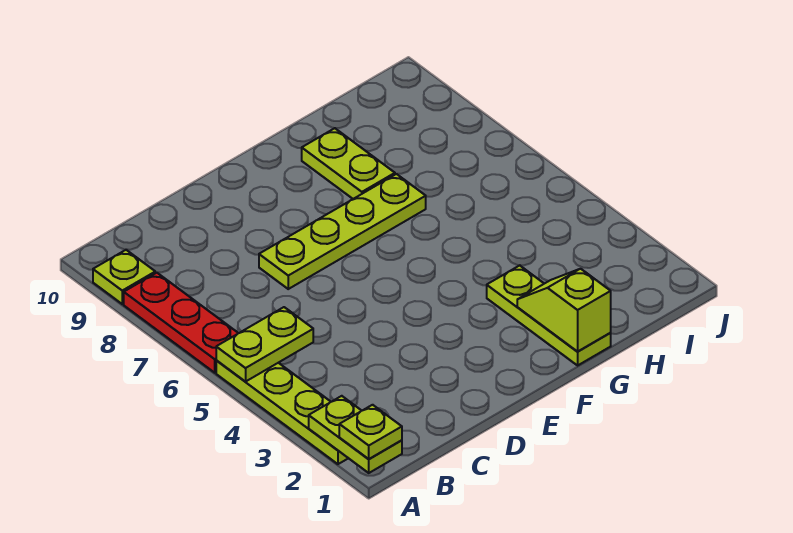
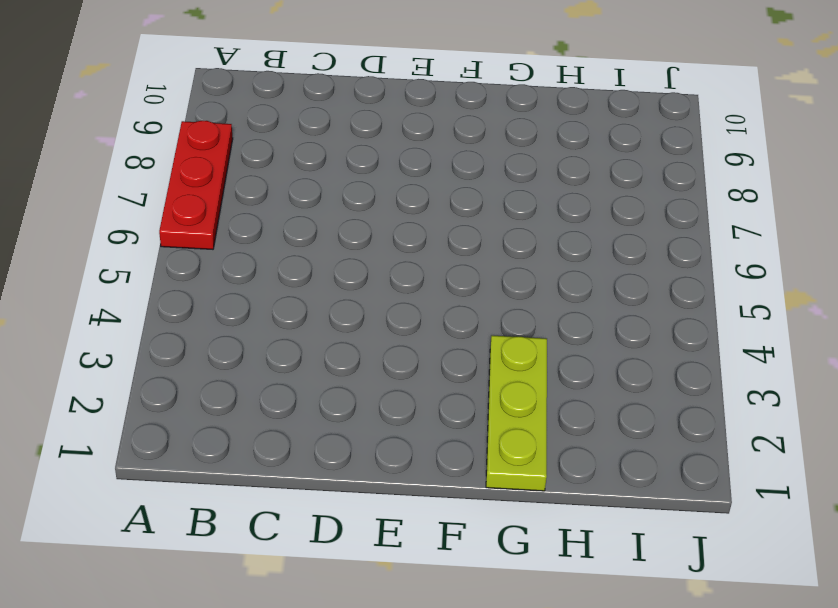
none -> lime 1x4 plate [216,360,348,464]
none -> lime 1x1 plate [93,250,155,304]

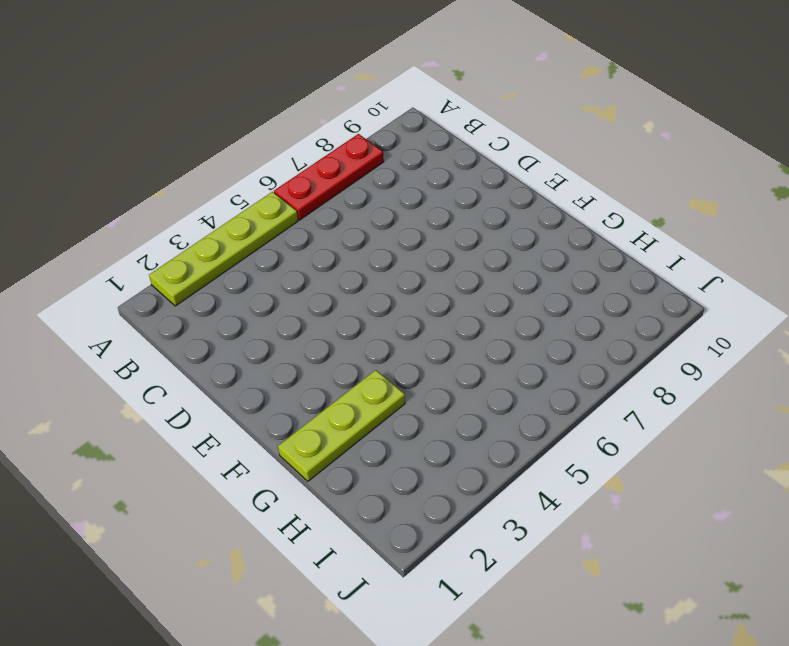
none -> lime 1x1 plate [93,250,155,304]
none -> lime 1x4 plate [259,174,426,289]

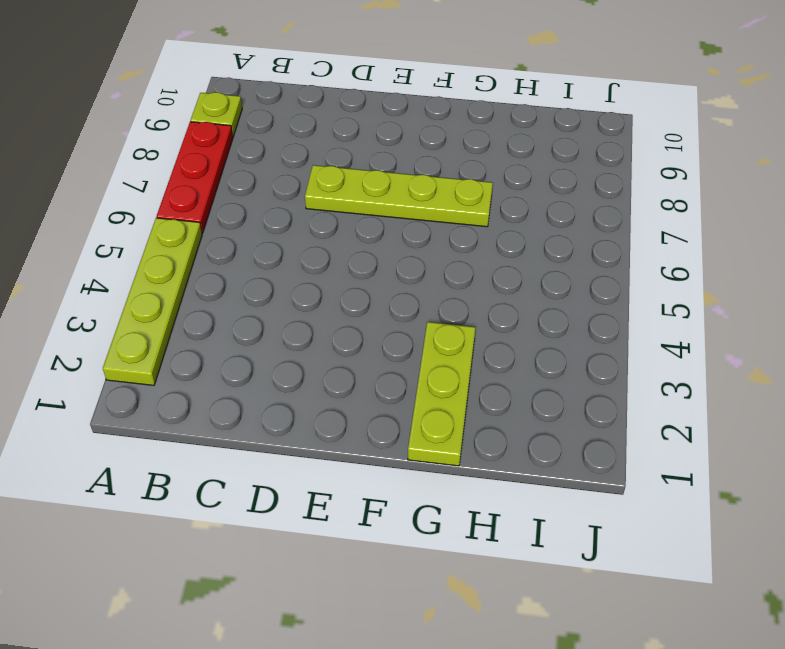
none -> lime 1x2 plate [302,128,395,199]
none -> lime 1x2 plate [309,396,402,473]

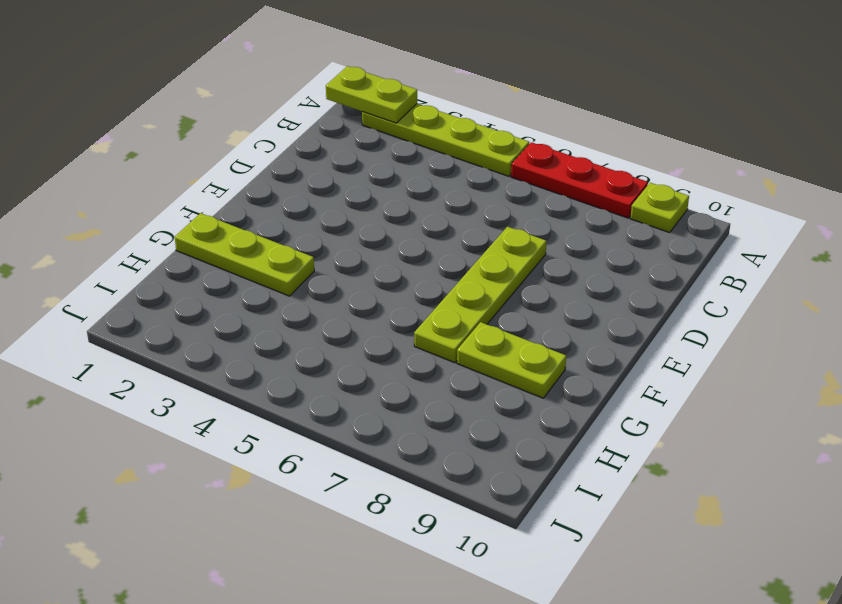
none -> lime 1x2 plate [216,307,313,382]
none -> lime 1x2 slope [517,269,611,351]

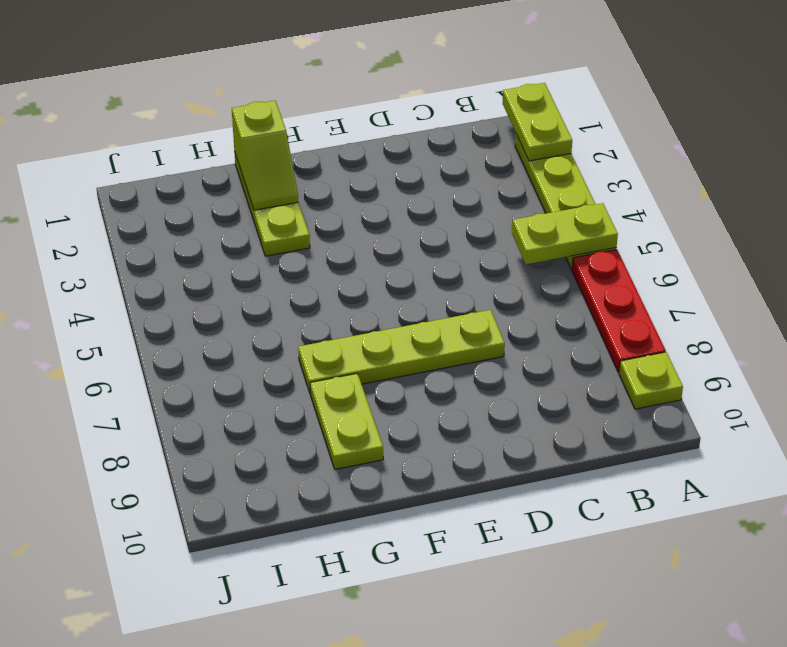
none -> lime 1x1 plate [339,405,402,459]

